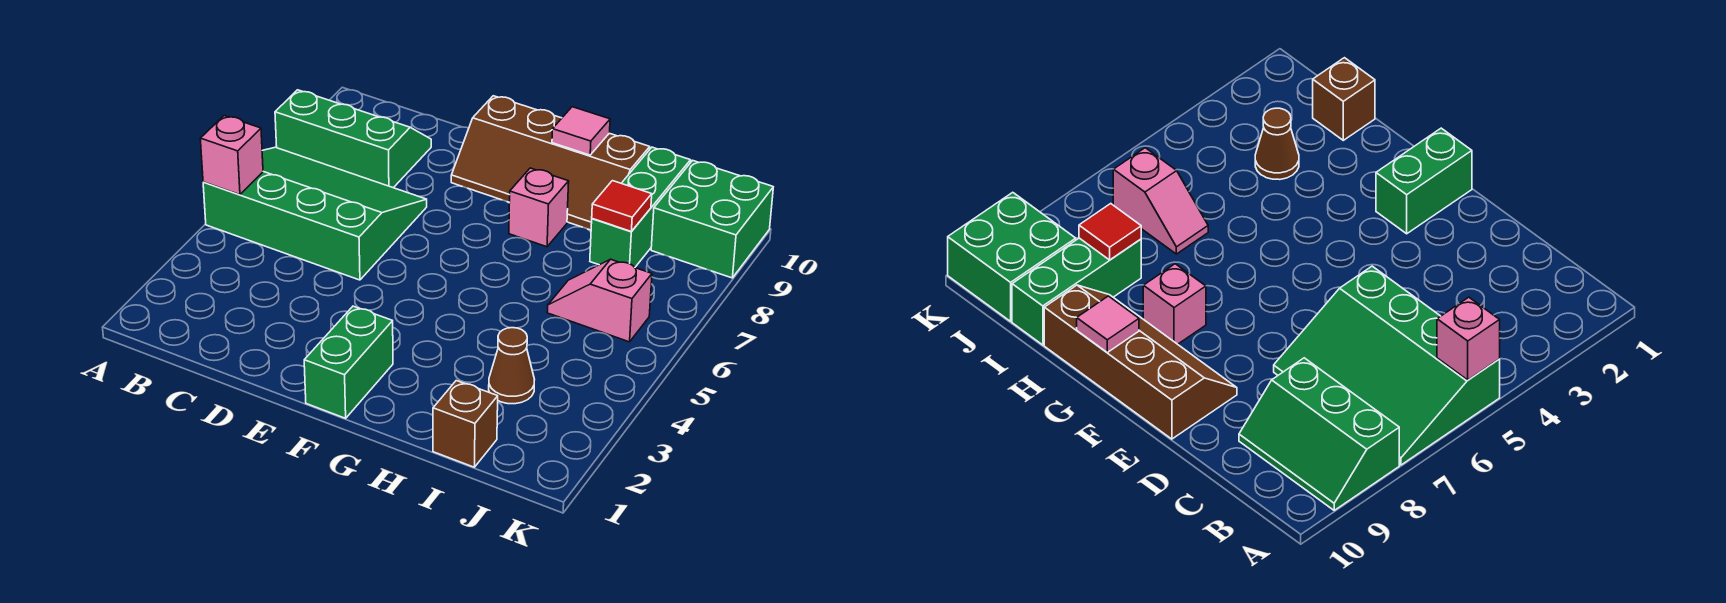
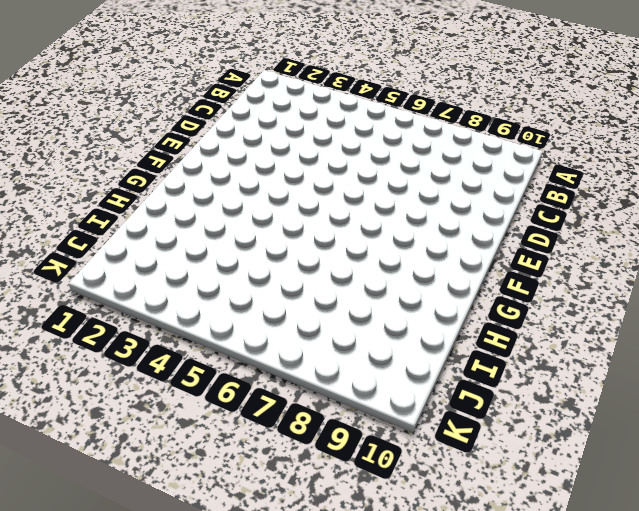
none -> green 3x4 slope [203,147,427,280]
none -> green 2x3 slope [275,90,431,188]
none -> brown 2x4 slope [451,96,650,230]

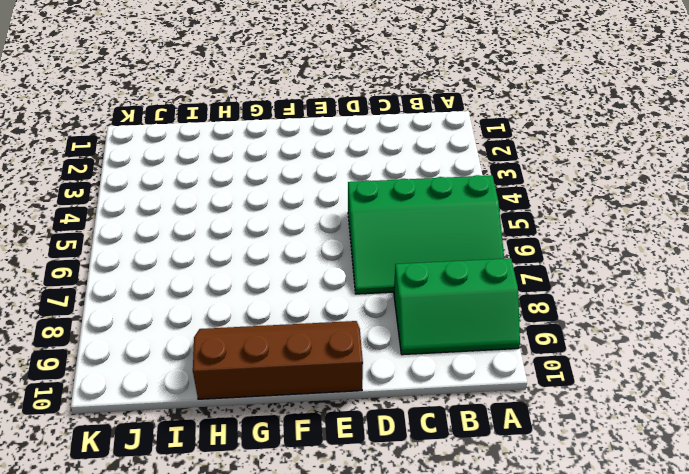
none -> green 1x2 brick [304,306,393,418]
none -> pink 1x1 brick [509,168,569,247]
none -> brown 1x1 brick [433,381,498,467]

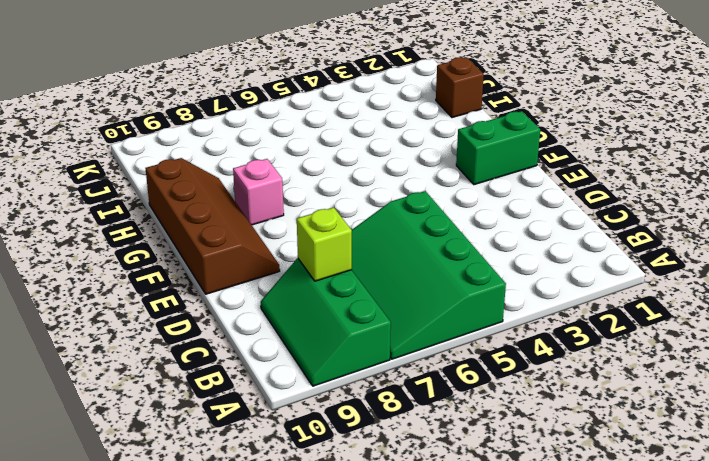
lime 1x1 brick [297,207,352,281] -> none
none -> brown 1x1 cone [489,328,535,404]
none -> pink 1x2 slope [547,259,652,342]
none -> green 1x3 brick [590,147,691,267]

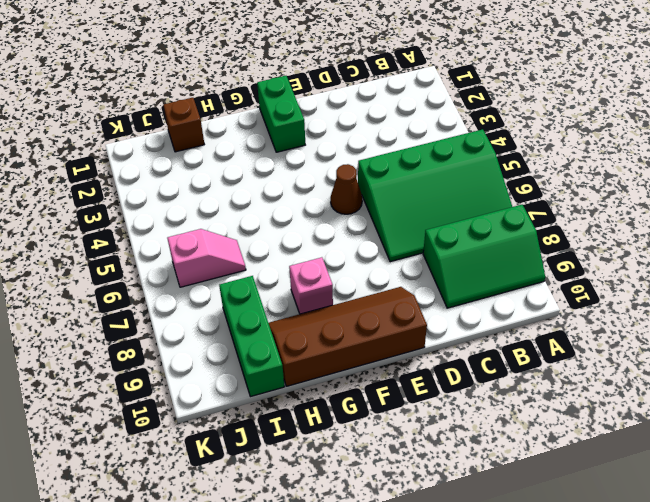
brown 1x1 cone [331,164,362,214] -> brown 1x1 cone moved to [489,328,535,404]
none -> green 2x2 brick [651,160,773,278]
none -> pink 1x1 brick [200,116,263,195]
none -> pink 1x1 tile [552,107,610,155]

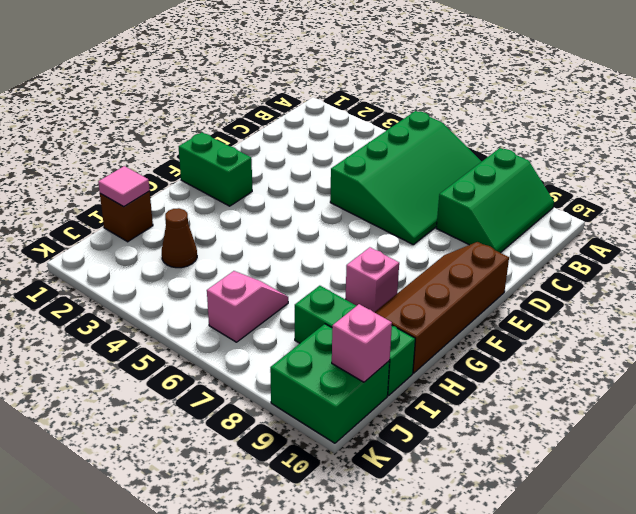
pink 1x1 tile [98,166,150,207] -> pink 1x1 tile moved to [552,107,610,155]
pink 1x1 brick [332,304,392,382] -> pink 1x1 brick moved to [200,116,263,195]
none -> red 1x1 tile [592,181,652,232]

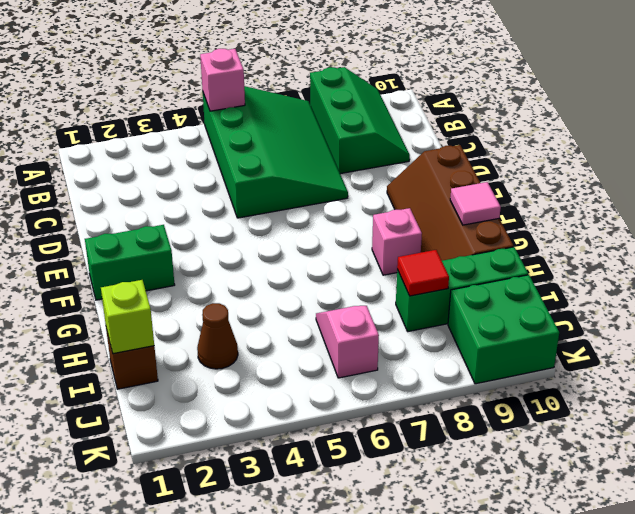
lime 1x1 brick [101,280,154,354] -> none

